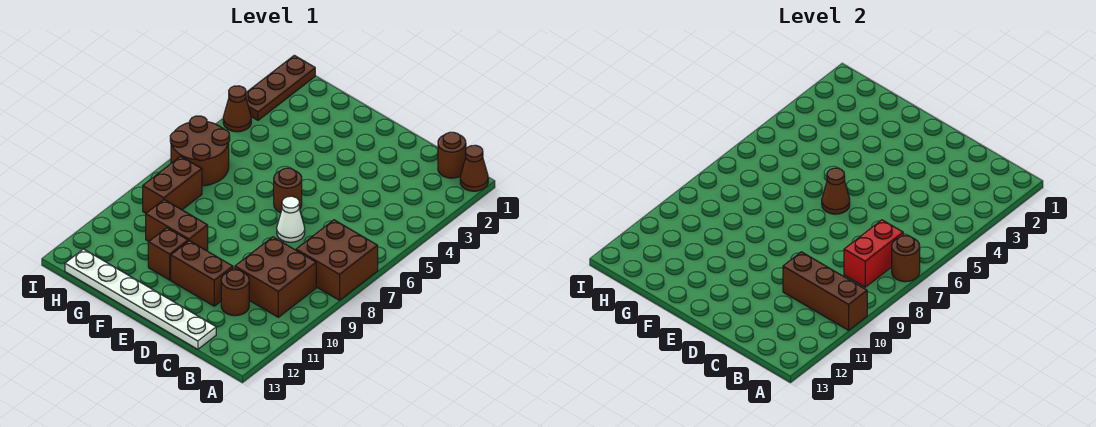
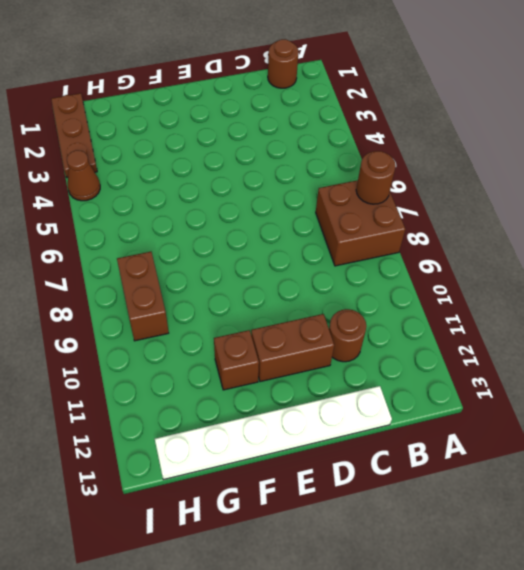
none -> brown 1x1 cone [460,145,488,191]
none -> brown 2x2 brick [235,237,316,317]
none -> white 1x1 cone [277,196,305,242]

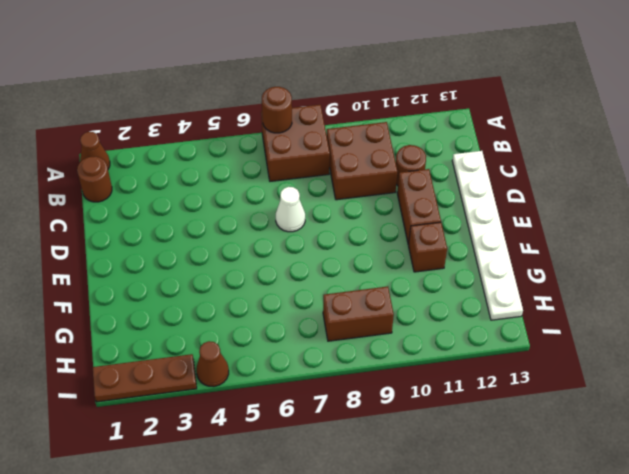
none -> brown 1x1 round brick [274,168,302,213]
none -> brown 1x2 brick [146,200,208,251]
none -> brown 2x2 round brick [170,116,230,186]

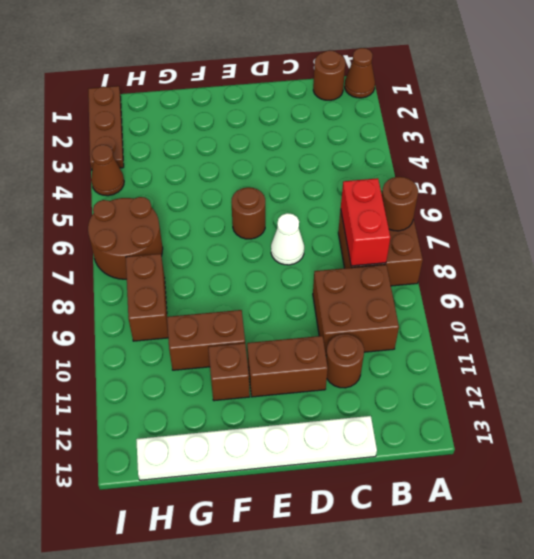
none -> brown 1x3 brick [783,252,867,330]
none -> brown 1x1 cone [822,168,850,214]

